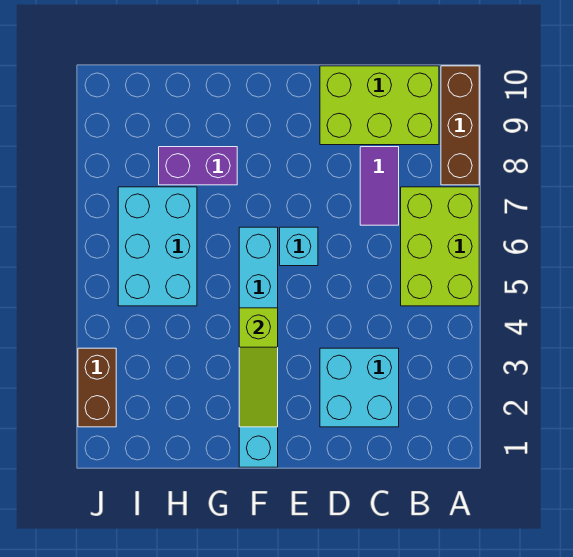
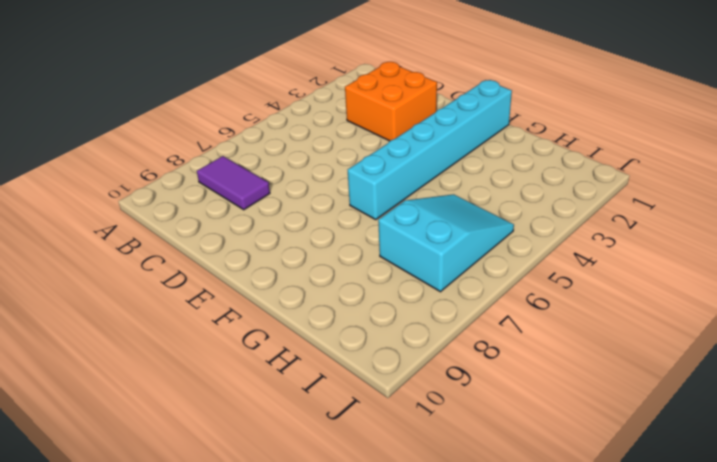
purple 1x2 tile [197,156,270,210] -> purple 1x2 tile turned to [360,147,399,225]
orange 2x2 brick [345,62,437,141] -> cyan 2x2 brick [320,348,399,427]
cyan 2x3 slope [378,194,514,292] -> cyan 2x3 brick [118,187,197,306]
none -> lime 2x3 brick [401,187,479,306]
none -> brown 1x3 brick [441,66,479,185]

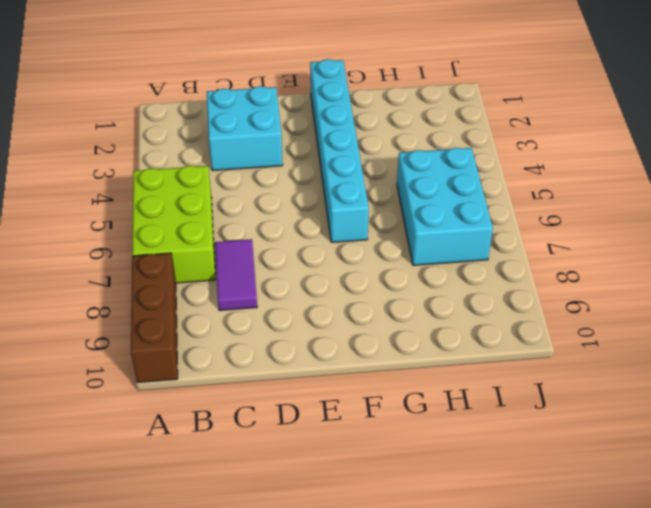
none -> lime 2x3 brick [320,66,439,145]
none -> cyan 1x1 brick [280,227,318,266]

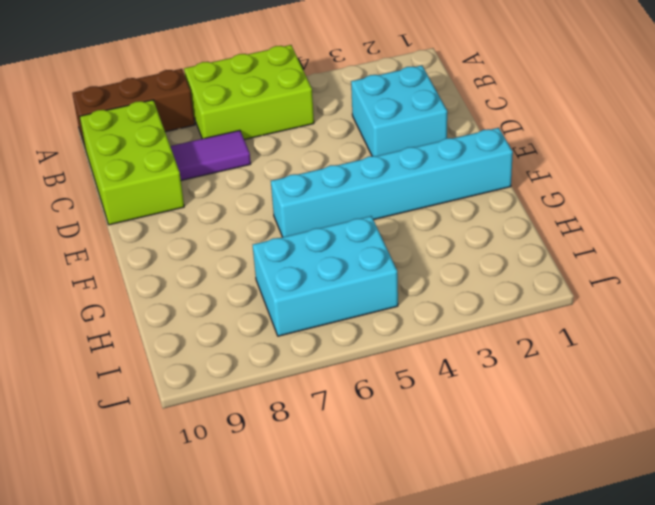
none -> cyan 1x1 brick [280,227,318,266]
none -> purple 1x2 brick [159,147,237,185]

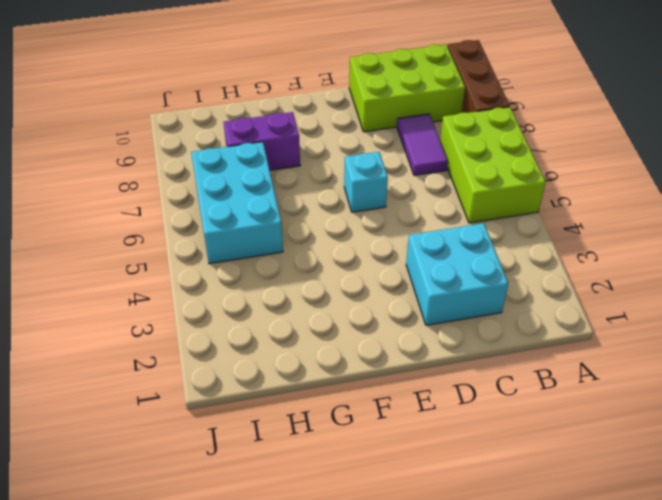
none -> cyan 1x6 brick [239,227,278,467]
none -> brown 1x2 brick [78,348,116,427]

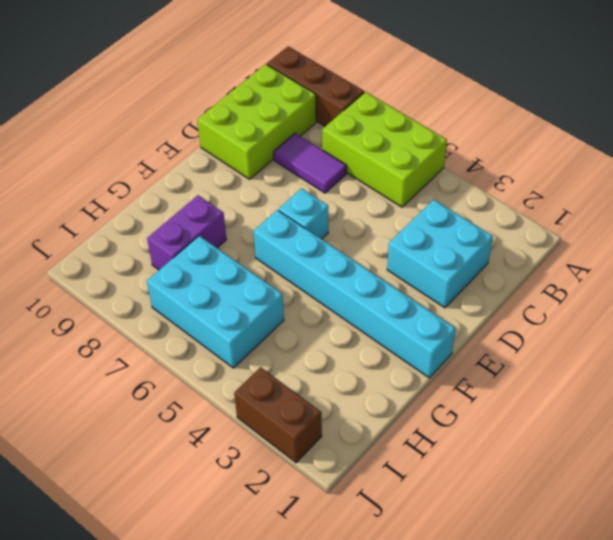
none -> lime 1x3 slope [239,308,278,427]

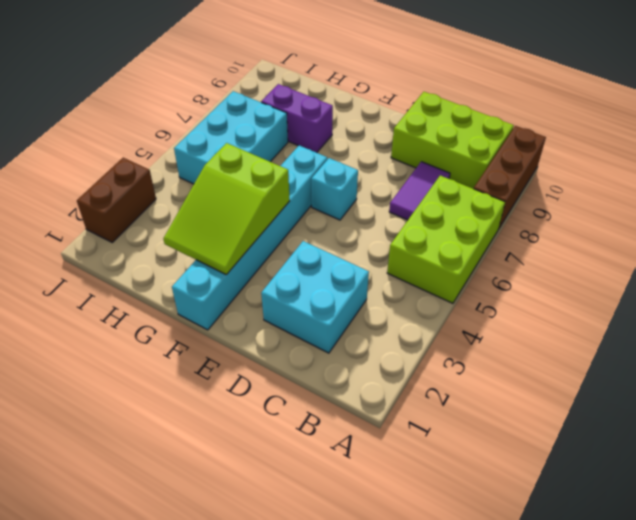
lime 2x3 slope [164,143,290,275] -> lime 1x3 slope [239,308,278,427]

